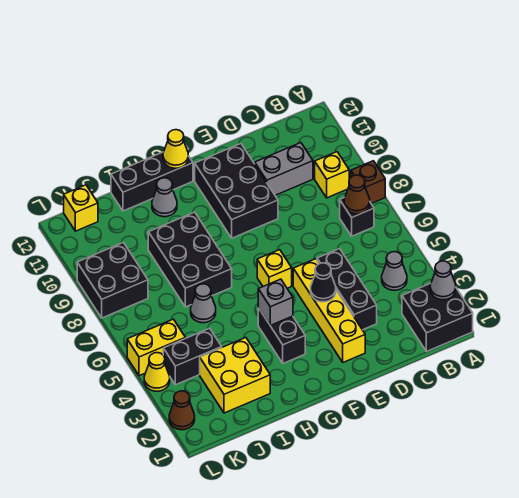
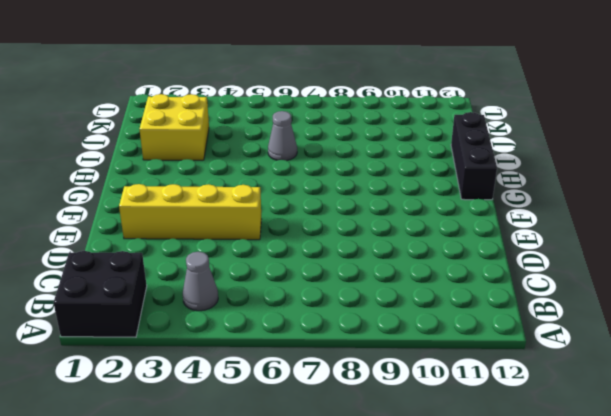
none -> brown 1x1 brick [351,161,385,204]
none -> black 1x1 brick [340,198,374,236]
none -> yellow 1x1 brick [315,152,349,198]

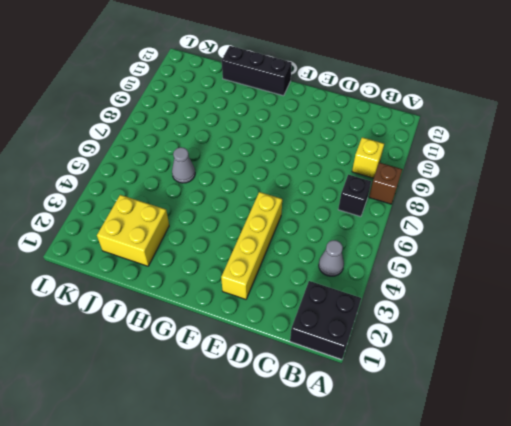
none -> grey 1x2 brick [255,143,313,195]
none -> black 1x3 brick [317,249,377,330]
none -> black 2x3 brick [195,144,278,238]

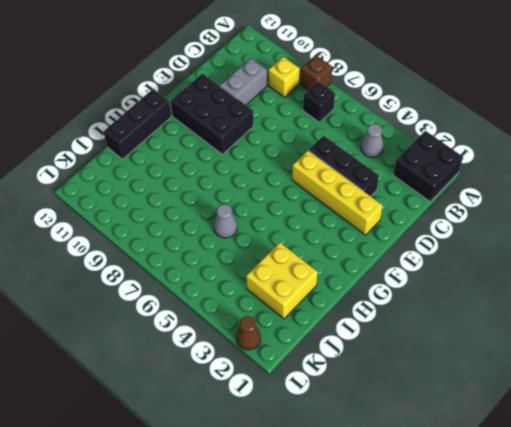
none -> yellow 1x1 brick [257,250,292,288]
none -> black 1x2 brick [258,308,305,363]
none -> black 2x3 brick [148,212,232,307]

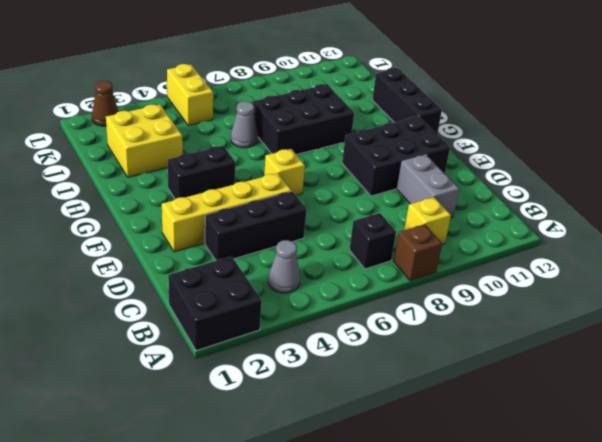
none -> grey 1x1 cone [152,178,177,217]
none -> black 1x2 brick [163,328,222,385]
none -> black 2x2 brick [77,243,148,318]

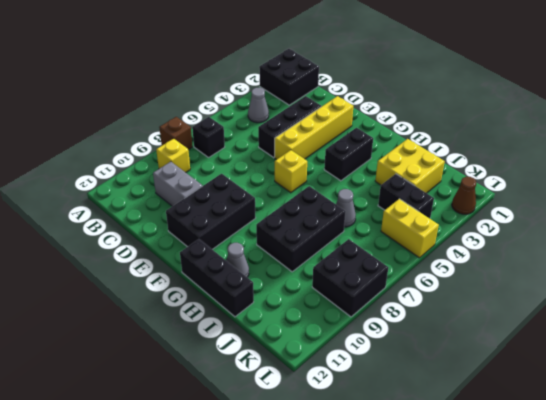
none -> yellow 1x1 brick [64,185,98,231]
none -> yellow 1x1 cone [144,353,170,391]
none -> grey 1x1 cone [430,261,456,300]

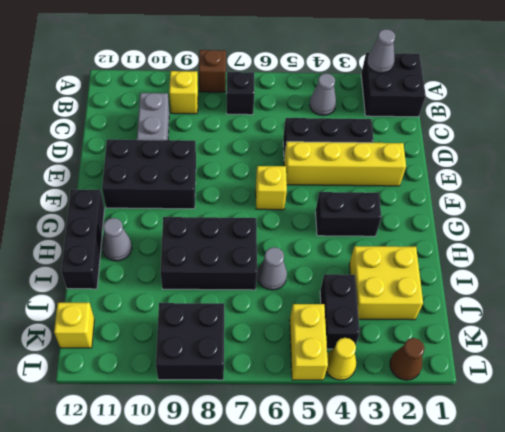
none -> brown 1x1 cone [344,175,370,214]
none -> black 1x1 cone [311,263,336,302]
none -> grey 1x1 brick [258,279,293,325]

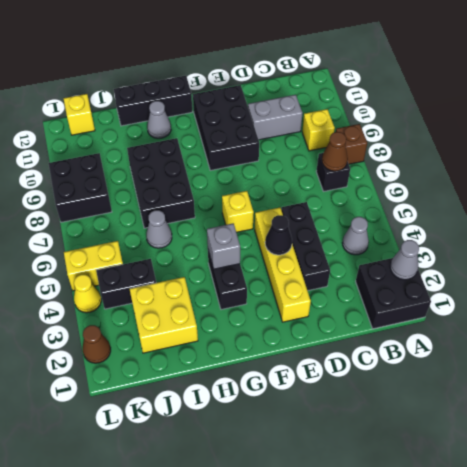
none -> yellow 1x1 cone [163,130,188,168]

